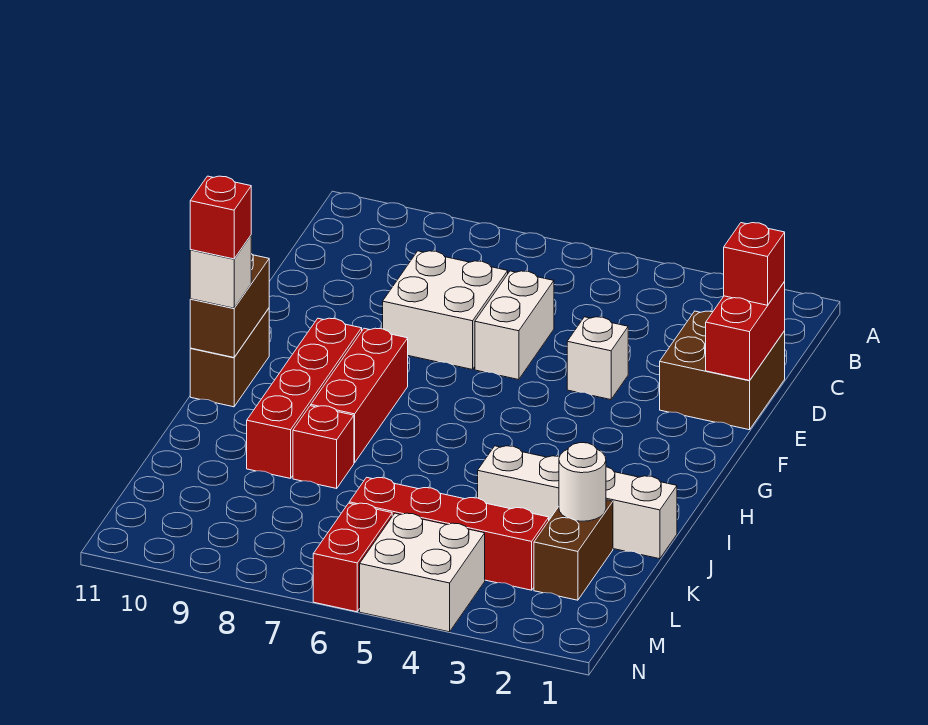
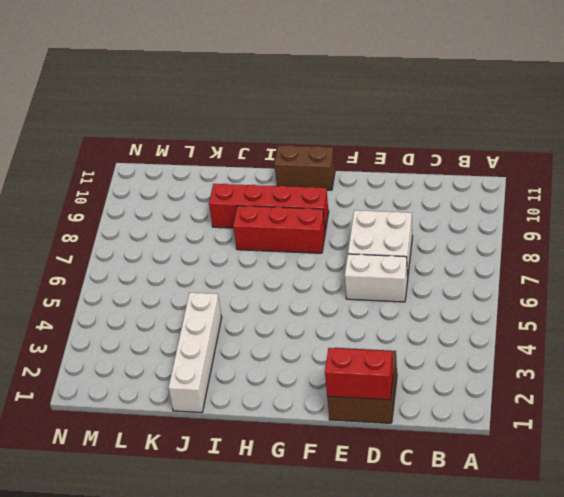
none -> white 1x1 brick [567,317,628,400]
none -> red 1x1 brick [293,406,354,488]
none -> brown 1x2 brick [534,500,613,600]

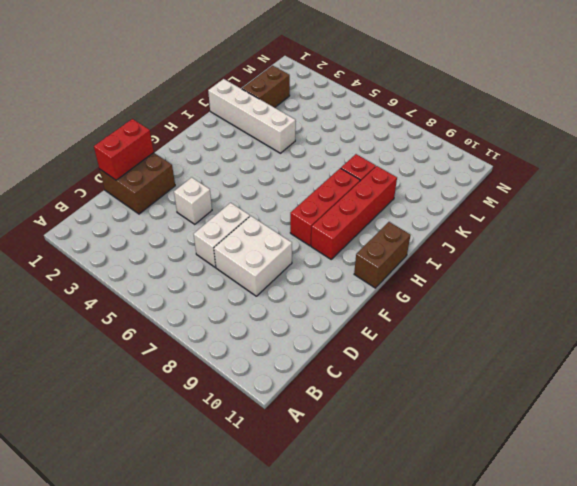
none -> red 1x4 brick [349,477,549,590]
none -> white 2x2 brick [360,513,485,632]
none -> red 1x2 brick [313,503,392,612]

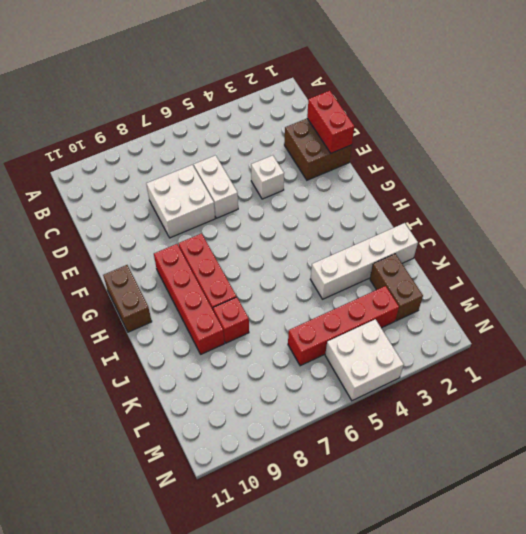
none -> red 1x2 brick [313,503,392,612]
none -> brown 1x2 brick [190,254,269,357]
none -> white 1x1 round brick [559,443,606,521]

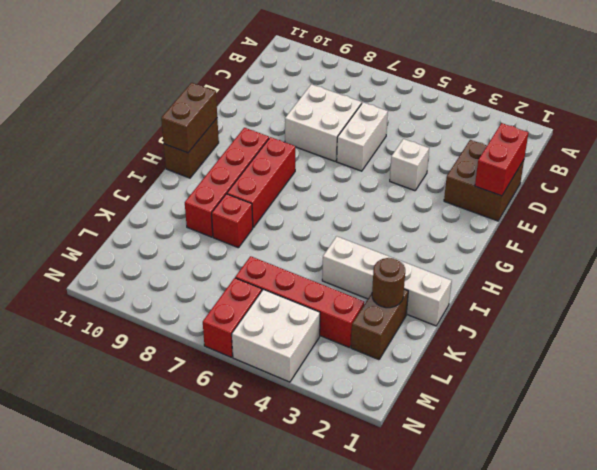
brown 1x1 round brick [372,258,405,308] -> white 1x1 round brick [559,443,606,521]
none -> red 1x1 brick [724,223,785,305]
none -> white 1x1 brick [190,236,251,308]
none -> red 1x1 brick [190,176,251,259]

